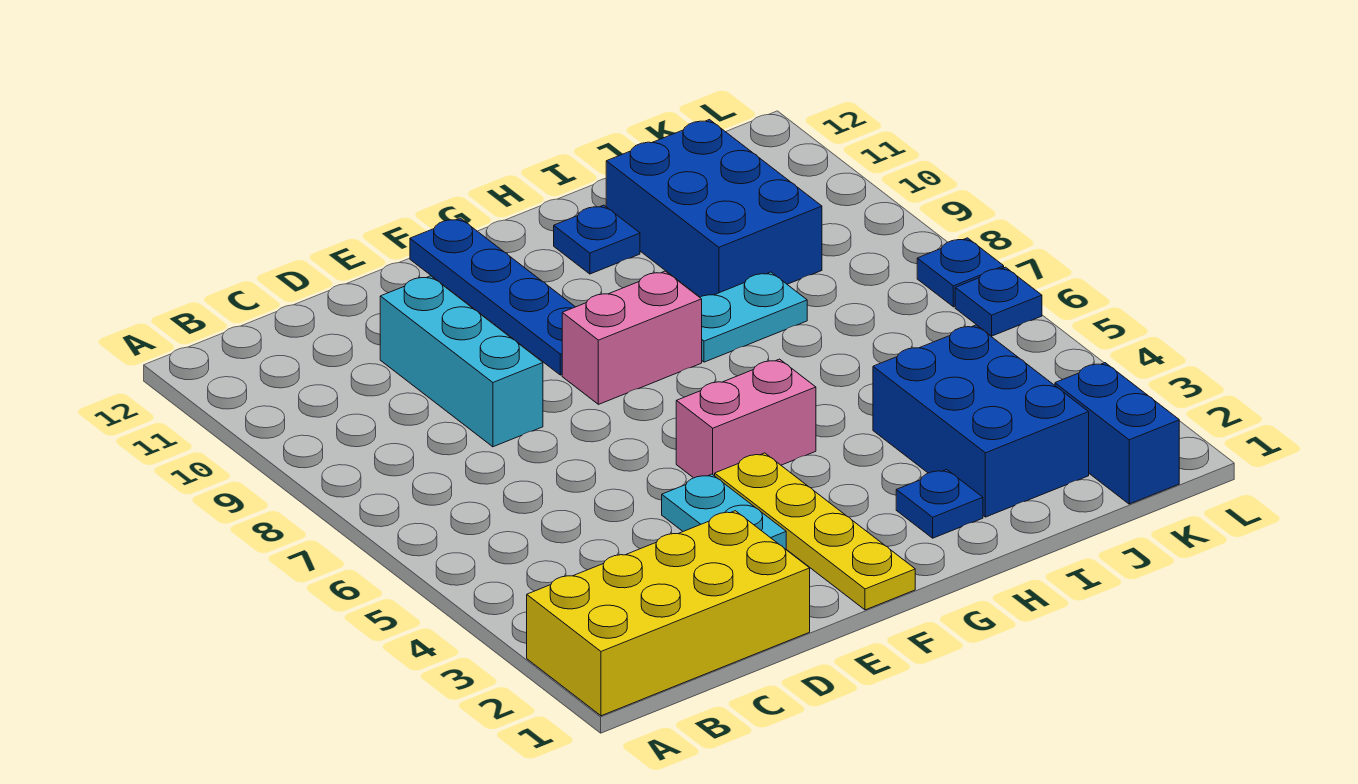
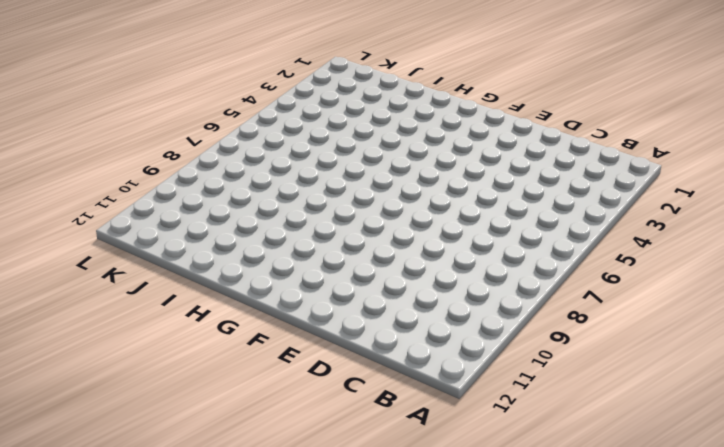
none -> yellow 2x4 brick [527,511,810,716]
none -> cyan 1x3 brick [380,276,543,447]
none -> cyan 1x2 plate [662,474,786,549]

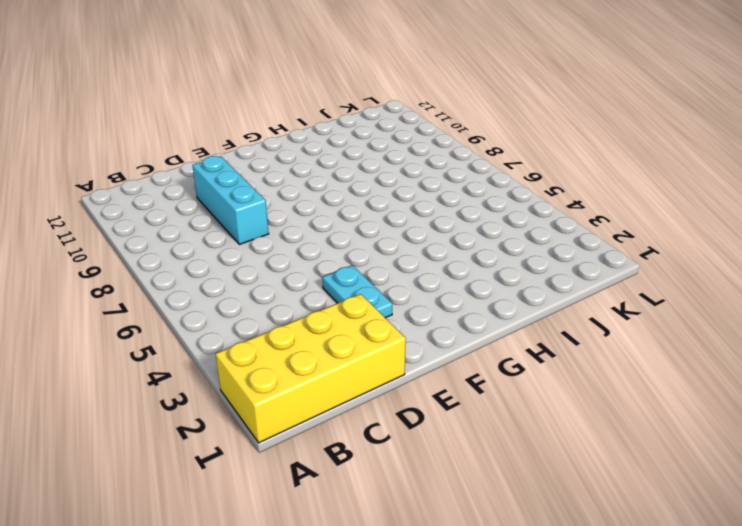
none -> yellow 1x4 plate [715,453,915,610]
none -> pink 1x2 brick [676,359,816,478]
none -> pink 1x2 brick [562,271,702,404]

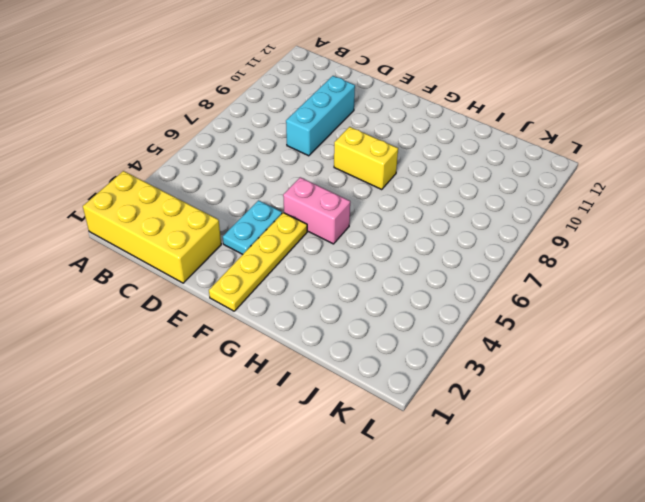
yellow 1x2 brick [334,127,398,190] -> pink 1x2 brick [562,271,702,404]
none -> blue 1x4 plate [410,218,575,375]
none -> blue 1x1 plate [896,469,983,538]
none -> cyan 1x2 plate [700,272,807,362]

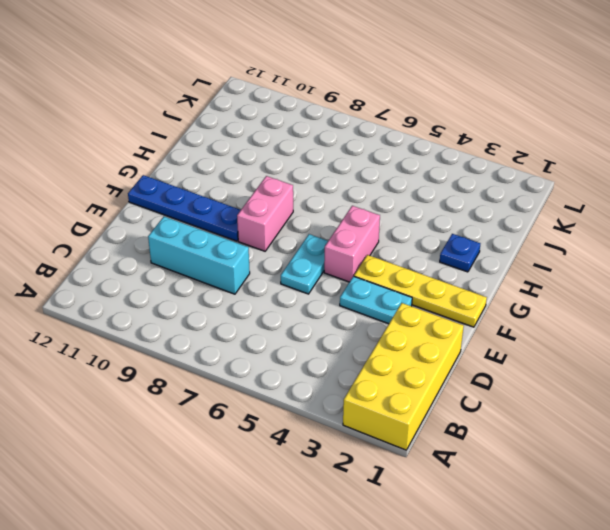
cyan 1x2 plate [281,234,328,294] -> cyan 1x2 plate moved to [700,272,807,362]
none -> blue 1x1 plate [554,205,640,274]
none -> blue 2x3 brick [873,325,1089,517]
none -> blue 2x3 brick [606,120,822,297]

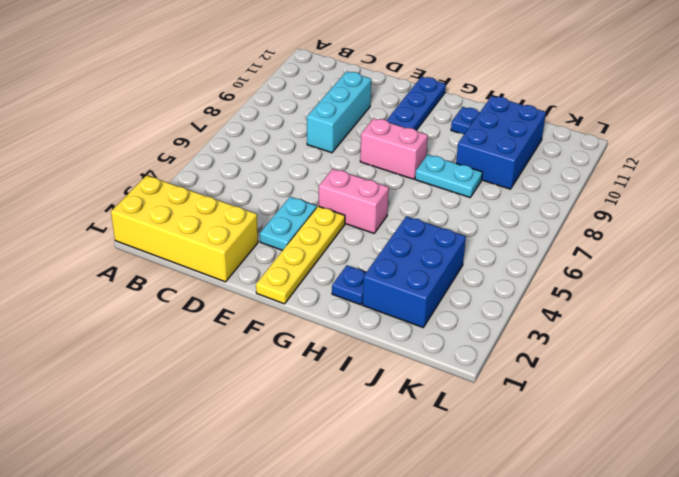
none -> blue 1x2 brick [1055,363,1179,504]
none -> blue 1x1 plate [955,267,1042,336]
none -> blue 1x1 plate [917,238,1004,307]

